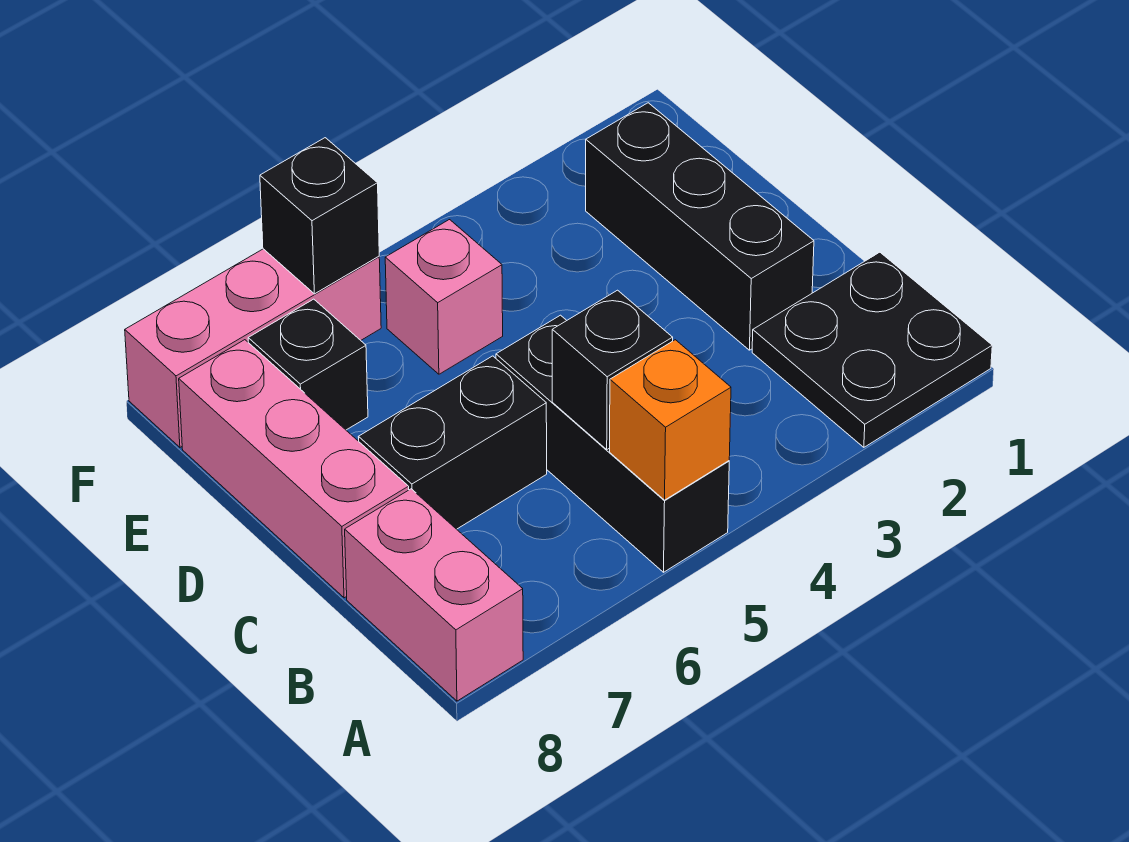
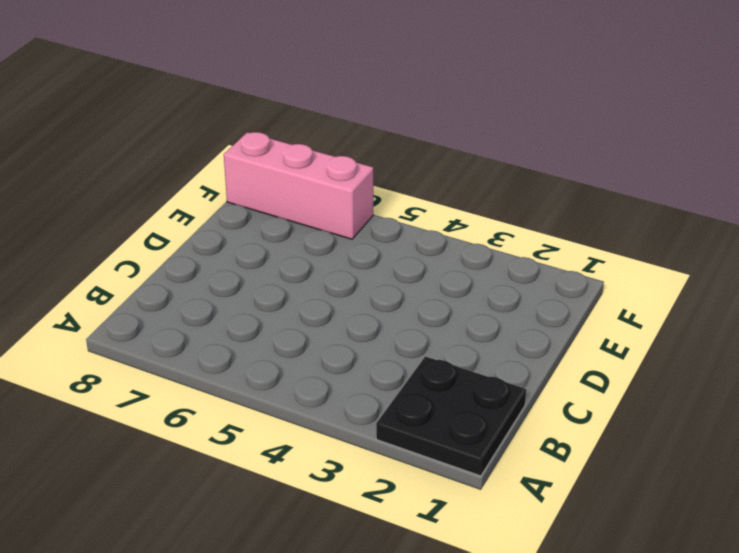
none -> black 1x3 brick [496,315,729,572]
none -> pink 1x2 brick [345,489,523,701]
none -> black 1x3 brick [586,103,814,350]

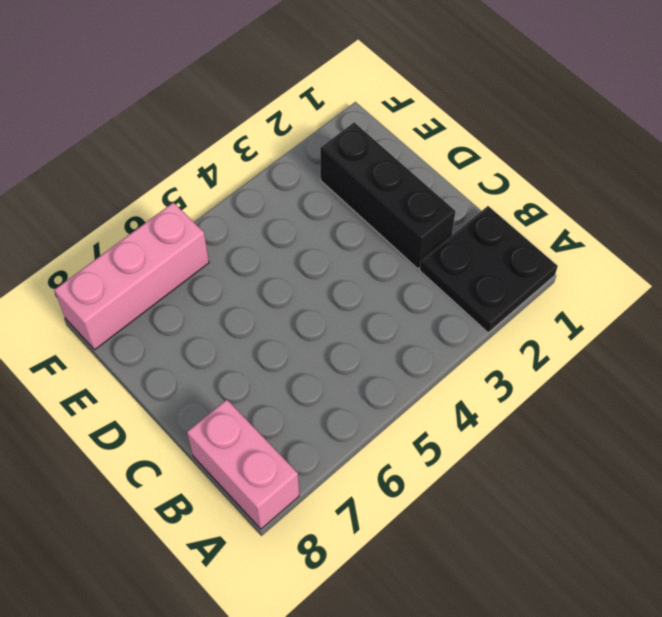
none -> black 1x3 brick [496,315,729,572]
none -> black 1x2 brick [359,356,547,529]
none -> pink 1x3 brick [179,340,409,598]

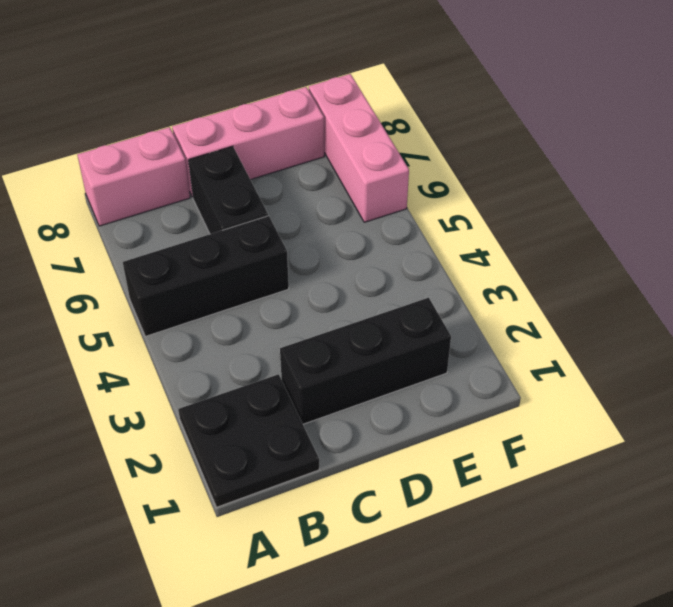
none -> pink 1x1 brick [385,220,503,374]
none -> black 1x1 brick [248,299,368,430]
none -> orange 1x1 brick [610,340,731,500]

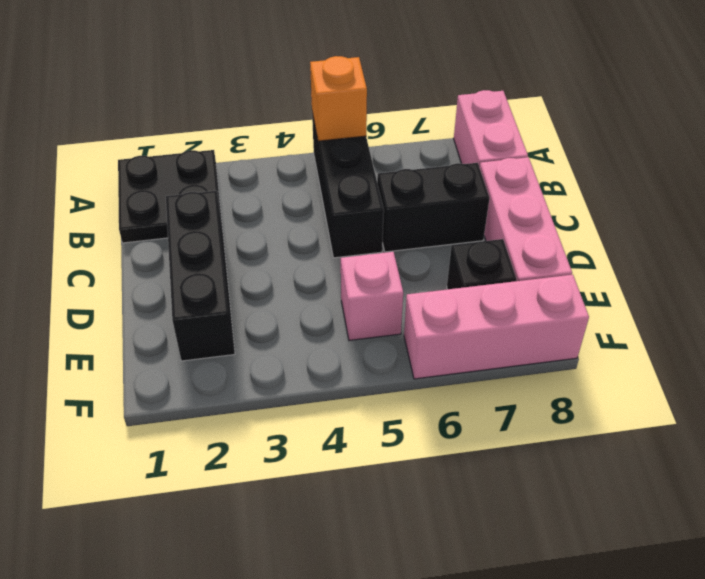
none -> black 1x1 brick [552,290,673,450]
none -> black 1x1 brick [260,138,379,294]

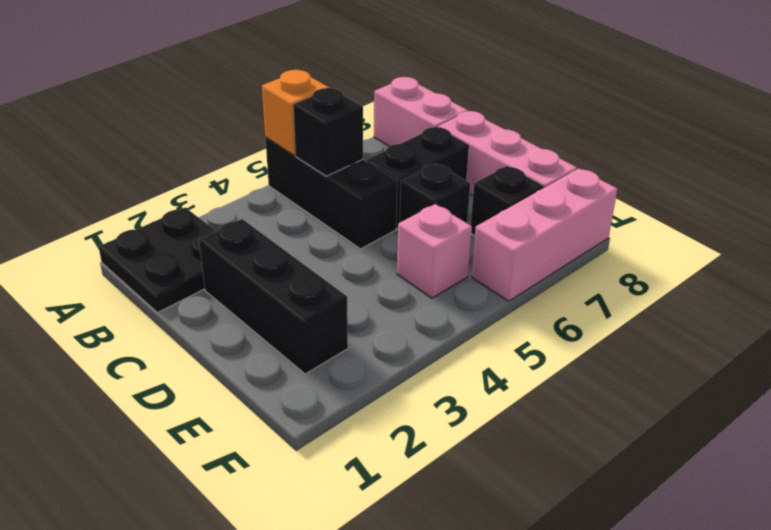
black 1x1 brick [400,163,470,223] -> black 1x1 brick moved to [260,138,379,294]

